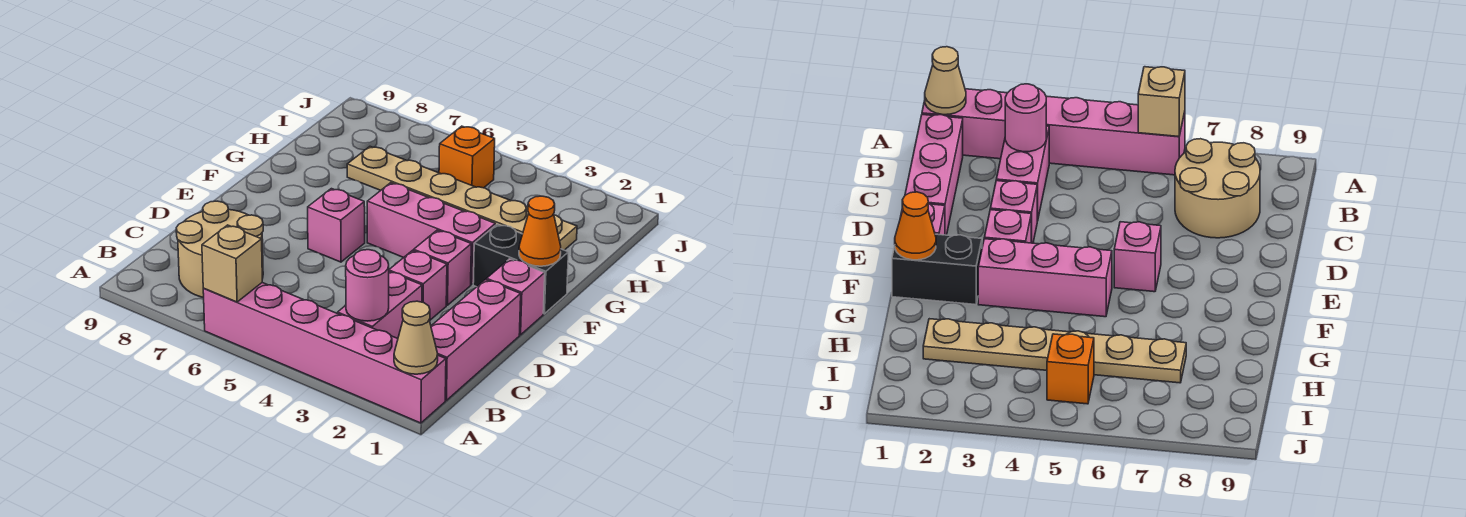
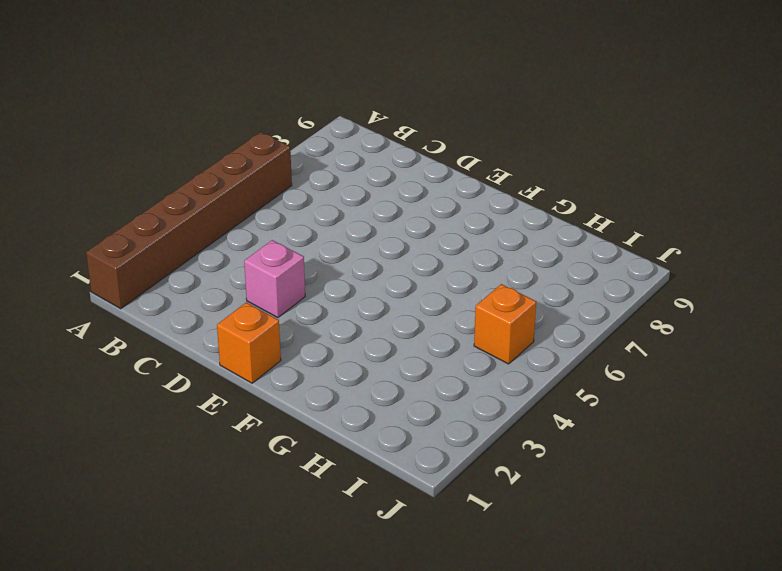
brown 1x6 brick [86,132,292,309] -> pink 1x6 brick [203,283,446,423]
orange 1x1 brick [217,302,281,383] -> pink 1x1 brick [487,259,545,335]
none -> pink 1x3 brick [431,280,521,400]
none -> pink 1x2 brick [338,272,422,339]
none -> tan 2x2 round brick [176,201,263,298]

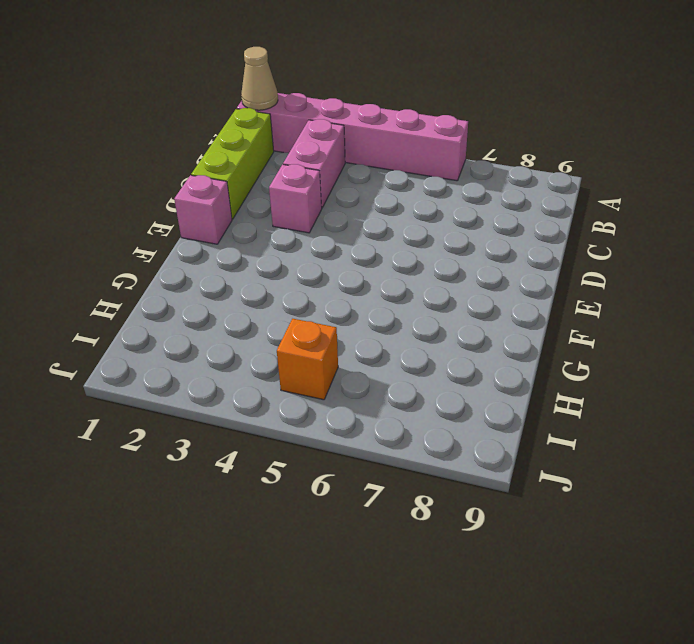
lime 1x3 brick [191,108,274,219] -> pink 1x3 brick [431,280,521,400]
none -> tan 2x2 round brick [176,201,263,298]
none -> pink 1x1 brick [414,230,471,305]
none -> pink 1x1 brick [308,189,365,262]

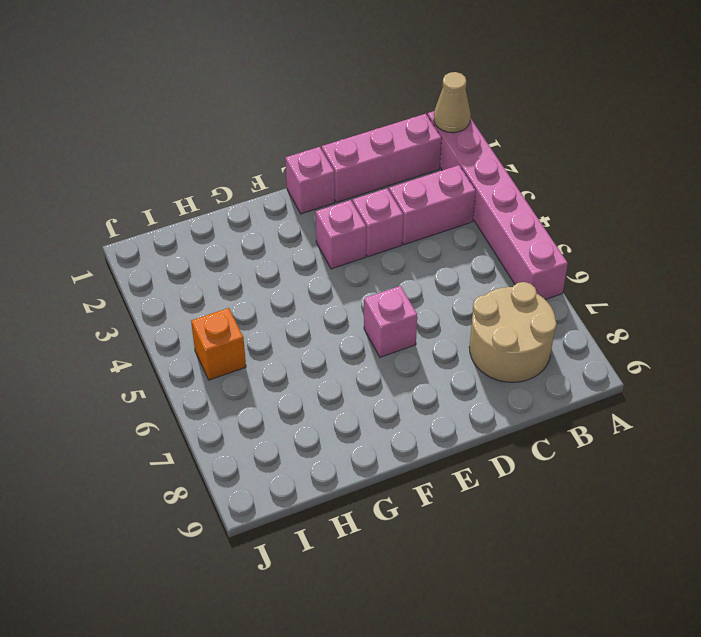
none -> black 1x2 brick [473,224,568,314]
none -> pink 1x3 brick [367,183,495,285]
none -> tan 1x6 plate [347,147,577,250]

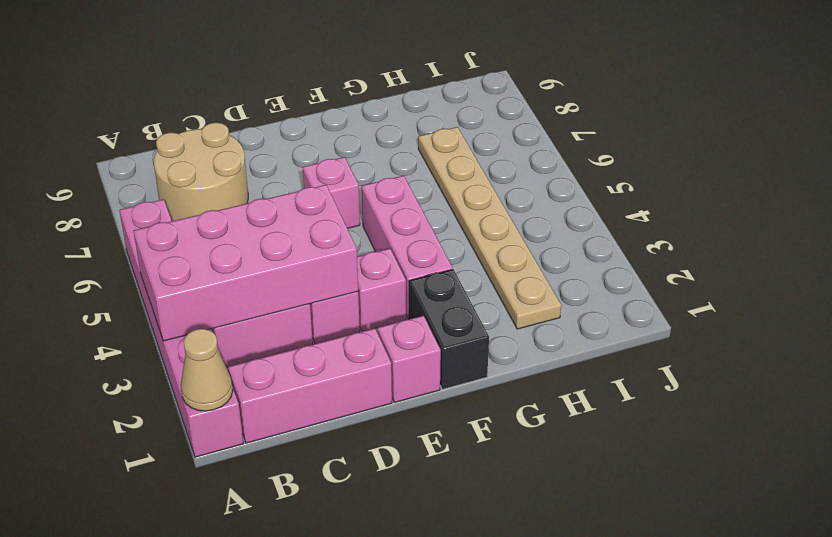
pink 2x4 brick [134,185,358,341] -> pink 1x1 round brick [346,250,389,321]
none -> orange 1x1 brick [439,126,495,188]
none -> tan 1x1 brick [202,225,262,302]
none -> orange 1x1 cone [519,196,561,266]

